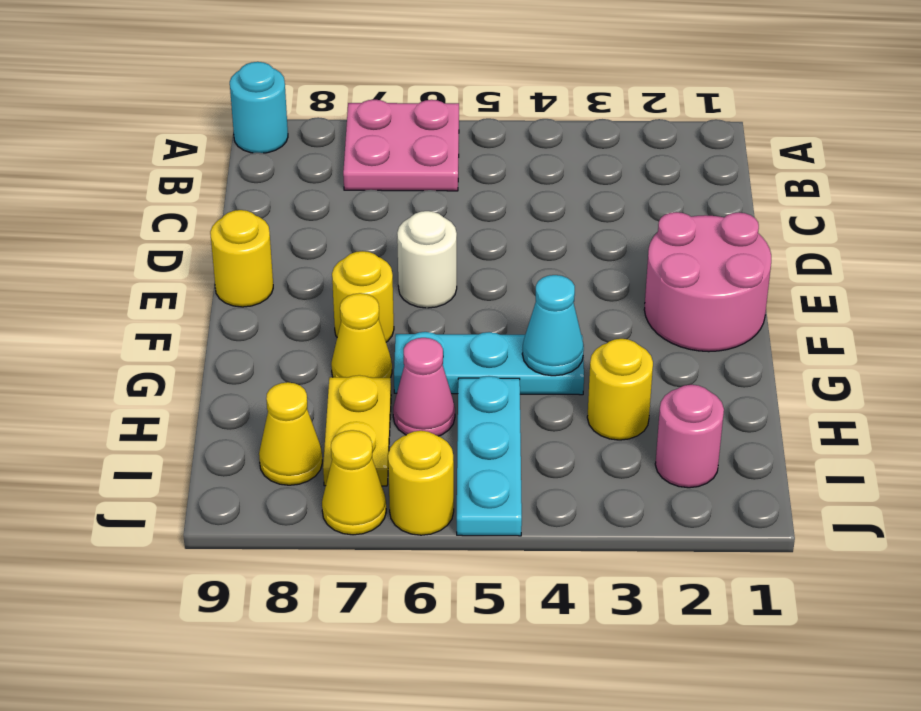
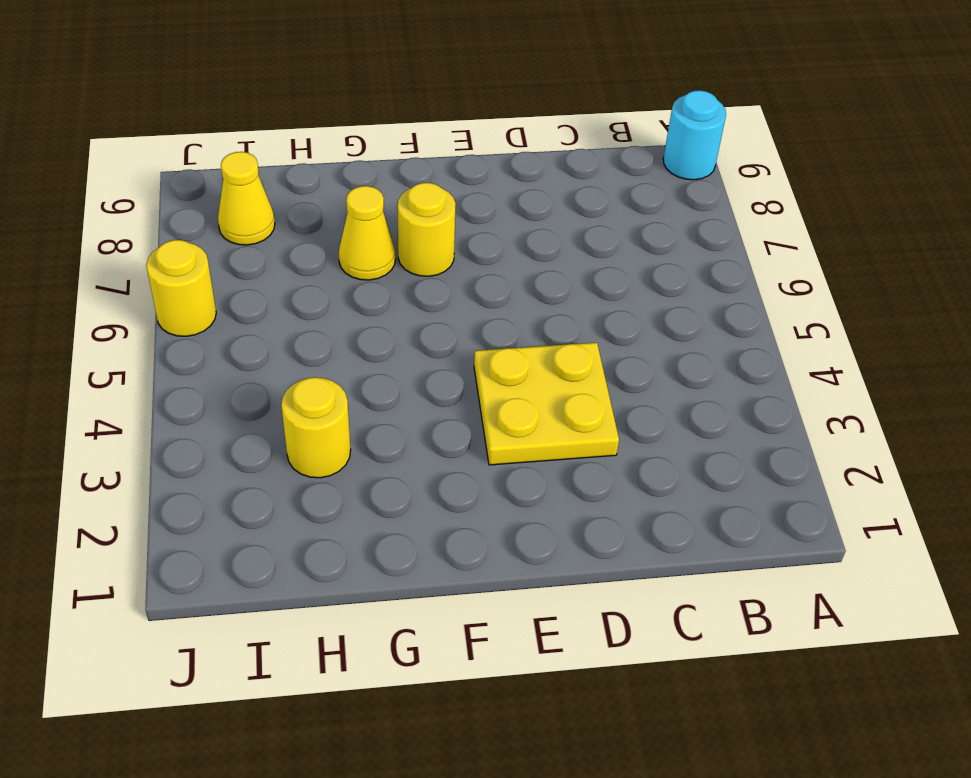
yellow 2x2 plate [474,343,619,465] -> none
none -> pink 2x2 plate [343,100,459,191]
none -> pink 2x2 round brick [644,212,771,352]
none -> white 1x1 round brick [397,211,457,308]

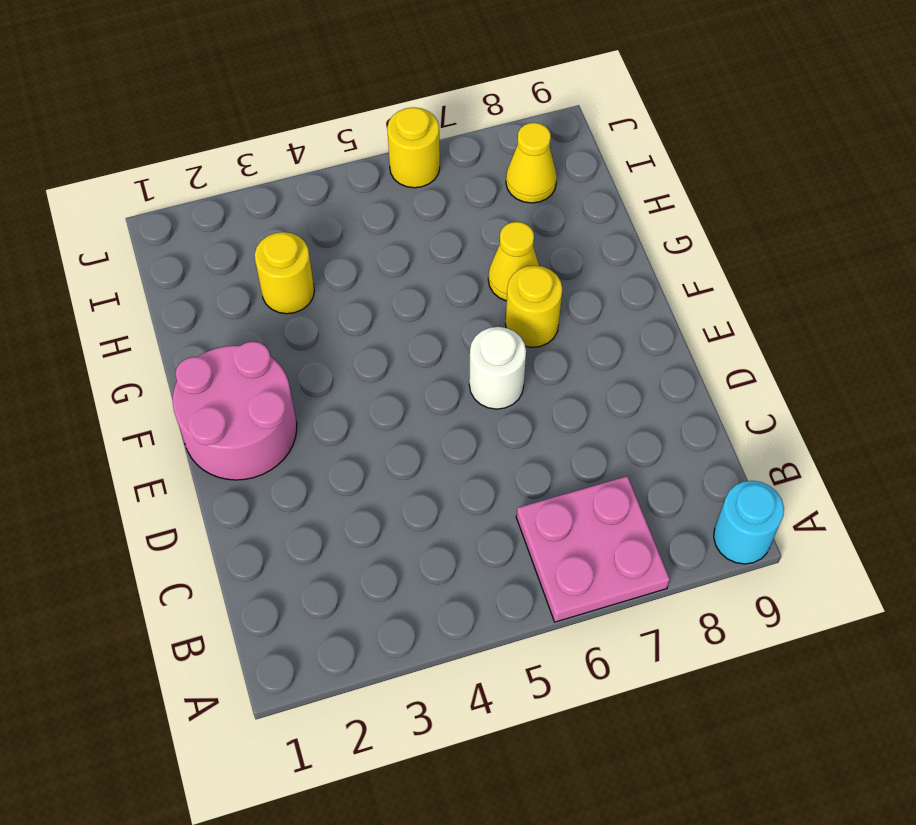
none -> yellow 1x1 round brick [210,210,273,307]
none -> cyan 1x3 plate [394,332,584,395]
none -> cyan 1x3 plate [457,376,522,536]

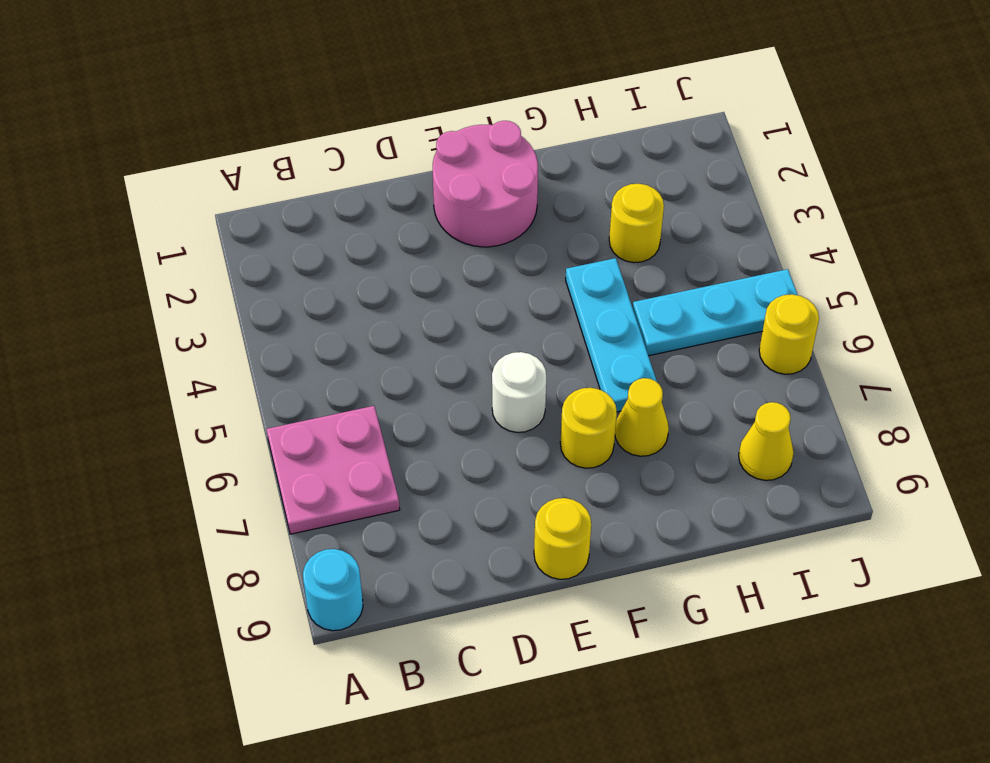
none -> pink 1x1 cone [393,338,455,436]
none -> yellow 1x2 plate [323,375,391,486]
none -> pink 1x1 round brick [655,385,724,488]

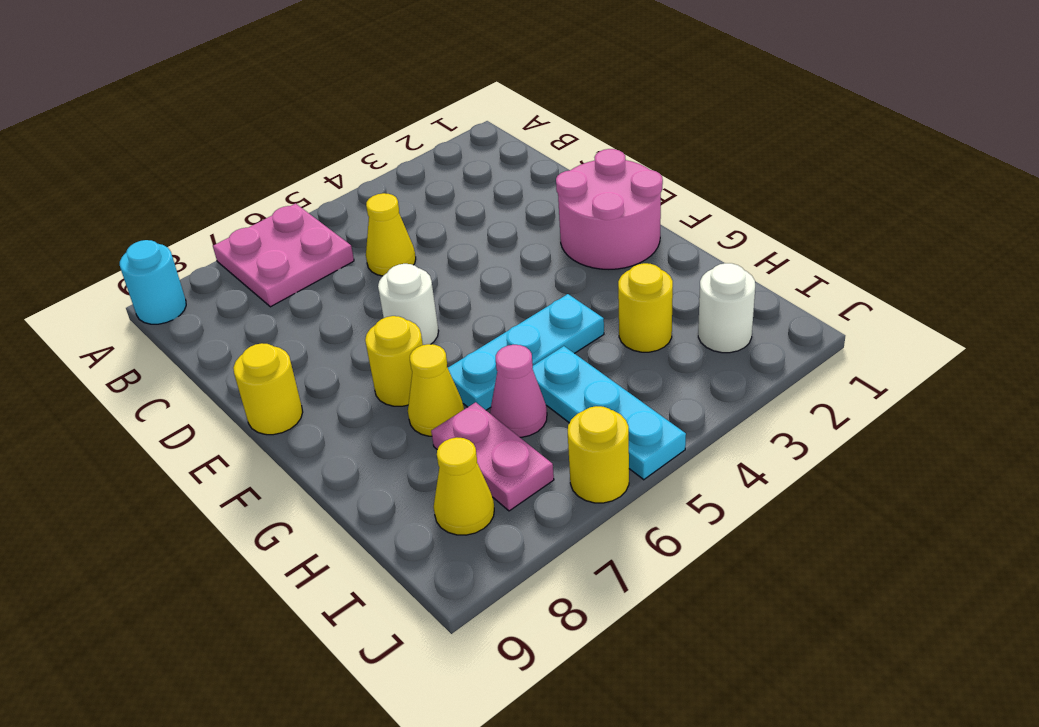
yellow 1x1 cone [366,193,416,276] -> yellow 1x1 cone moved to [322,430,386,535]
pink 1x2 plate [431,402,554,511] -> yellow 1x2 plate [323,375,391,486]
white 1x1 round brick [698,263,755,353] -> pink 1x1 round brick [655,385,724,488]
none -> cyan 1x1 cone [522,275,584,376]

